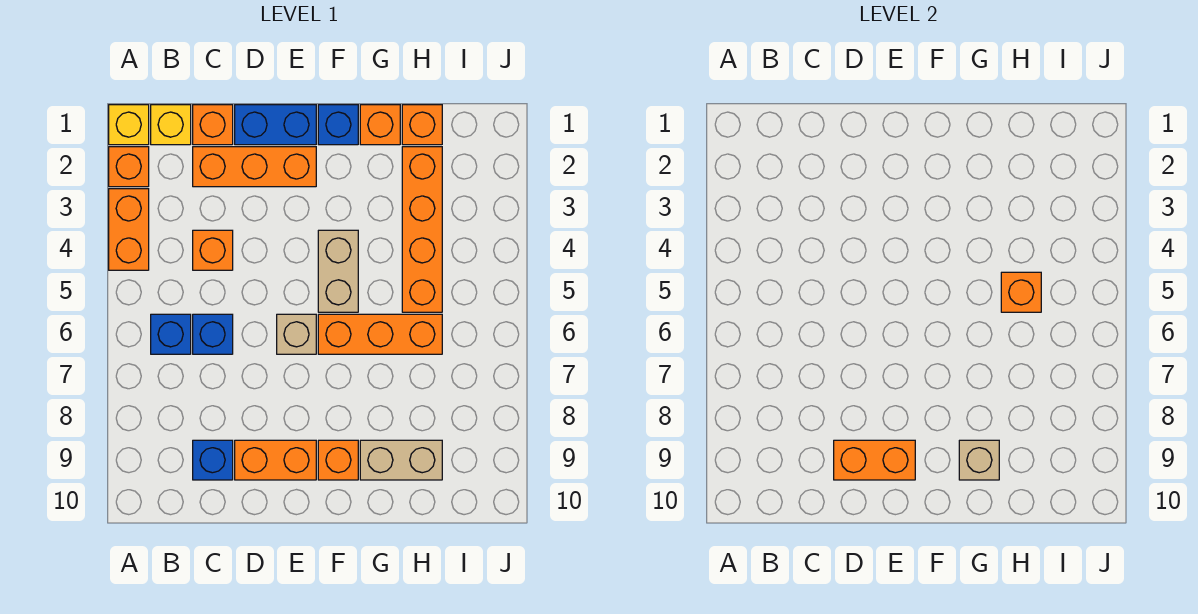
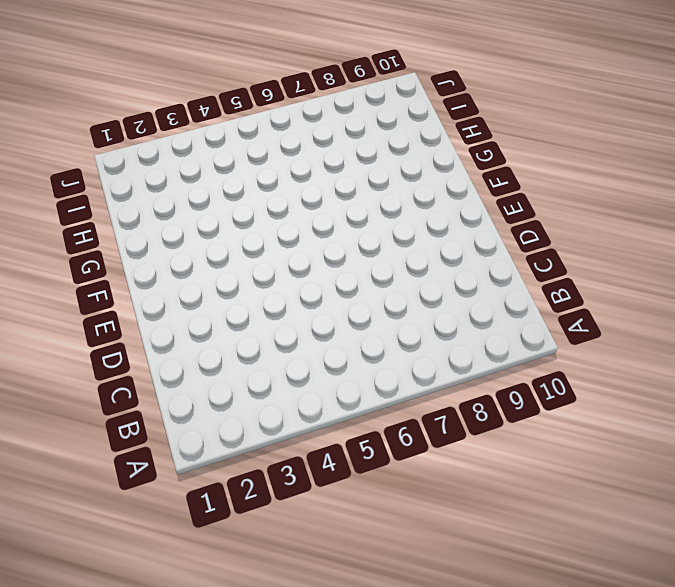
none -> yellow 1x1 brick [109,105,149,145]
none -> orange 1x1 brick [109,147,149,187]
none -> orange 1x2 brick [109,189,149,270]

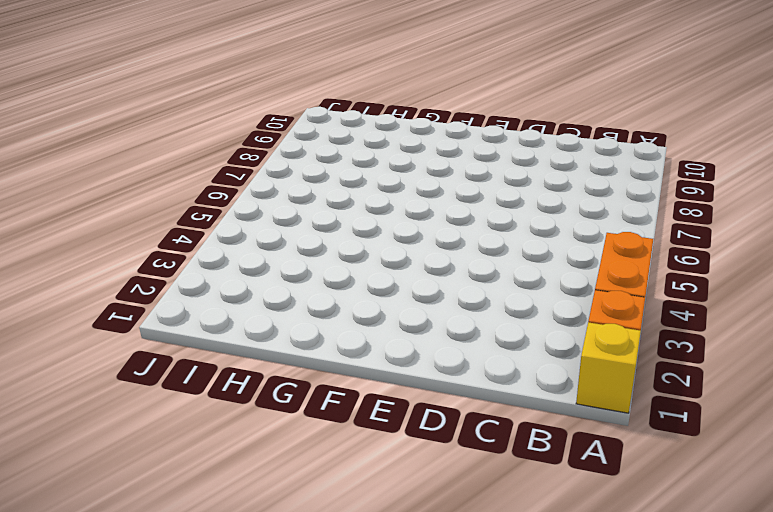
none -> yellow 1x1 brick [151,105,191,145]
none -> blue 1x1 brick [151,314,191,354]
none -> orange 1x1 brick [193,105,233,145]

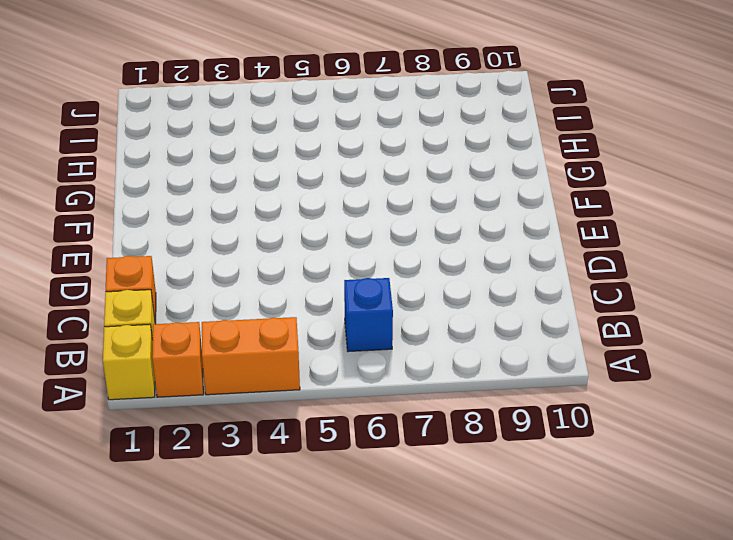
none -> orange 1x3 brick [193,147,316,187]
none -> orange 1x1 brick [193,230,233,270]
none -> blue 1x1 brick [193,314,233,354]

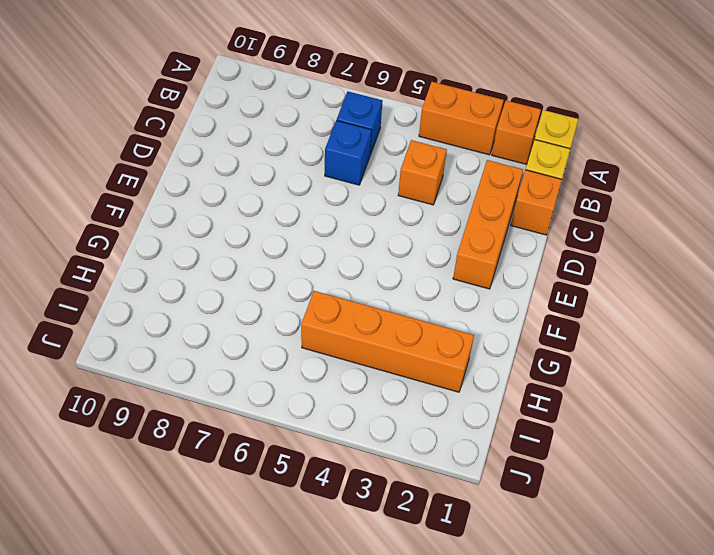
none -> blue 1x1 brick [193,440,233,480]
none -> blue 1x2 brick [235,105,316,145]
none -> orange 1x2 brick [235,440,316,480]

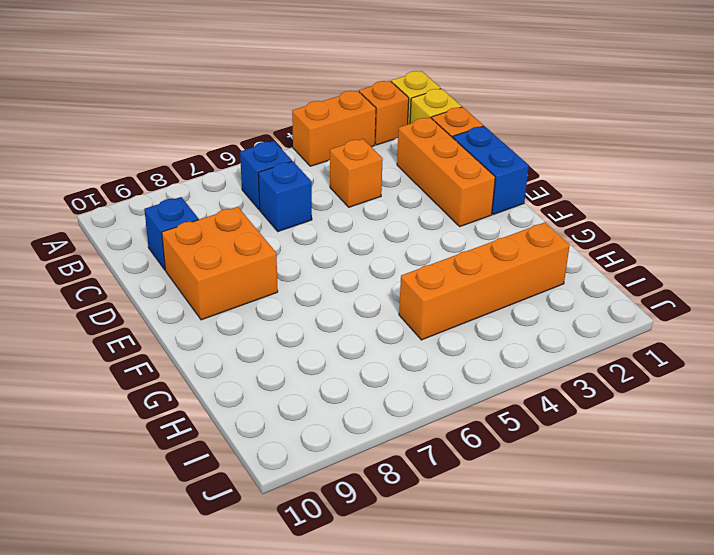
orange 2x2 brick [162,207,278,320] -> orange 1x2 brick [235,440,316,480]
none -> tan 1x1 brick [277,314,316,354]
none -> blue 1x1 brick [318,105,358,145]
none -> tan 1x2 brick [318,230,358,312]

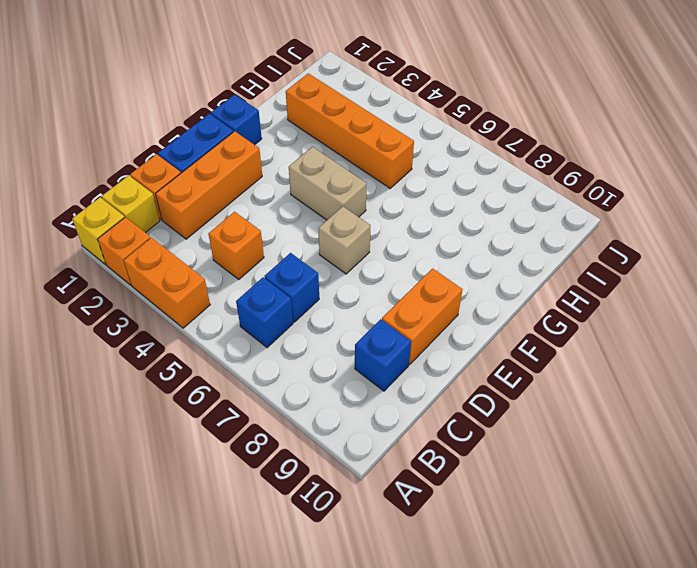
none -> orange 1x3 brick [318,314,442,354]
none -> orange 1x1 brick [318,440,358,480]
none -> orange 1x1 brick [360,105,400,145]

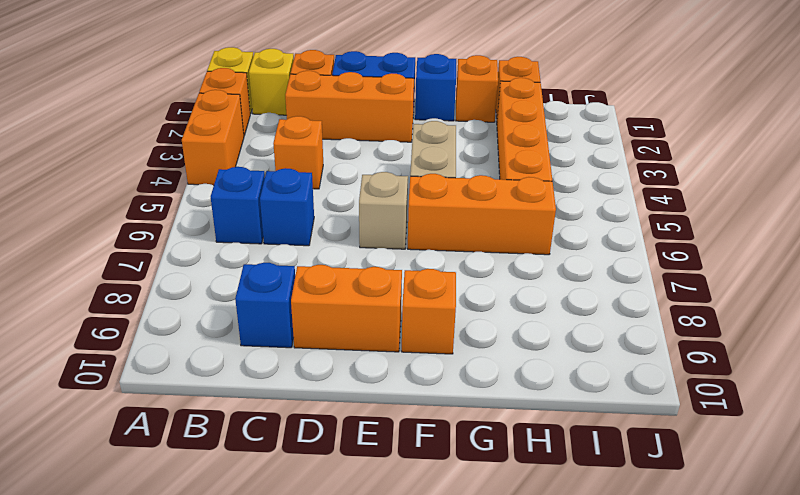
none -> tan 1x2 brick [360,440,442,480]
none -> orange 1x2 brick [834,440,915,480]
none -> tan 1x1 brick [959,440,999,480]

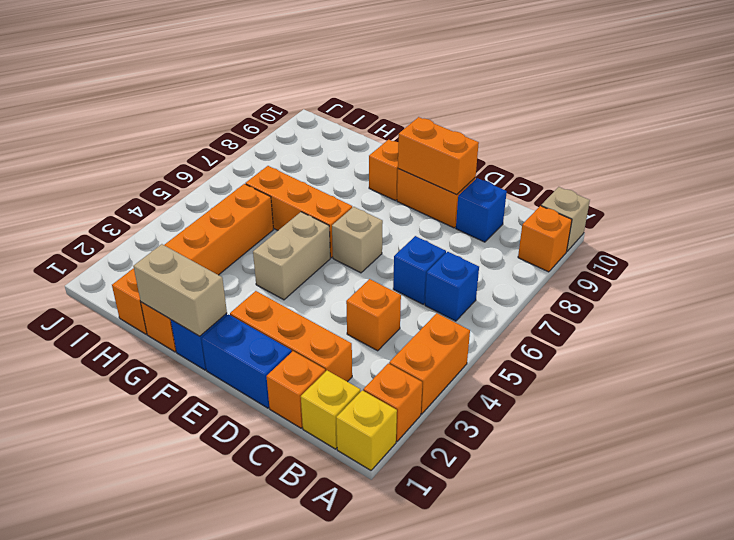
orange 1x1 brick [518,206,572,272] -> orange 1x1 brick moved to [1001,272,1041,312]
tan 1x1 brick [541,187,590,251] -> tan 1x1 brick moved to [959,440,999,480]
tan 1x2 brick [133,244,227,336] -> tan 1x2 brick moved to [360,440,442,480]

